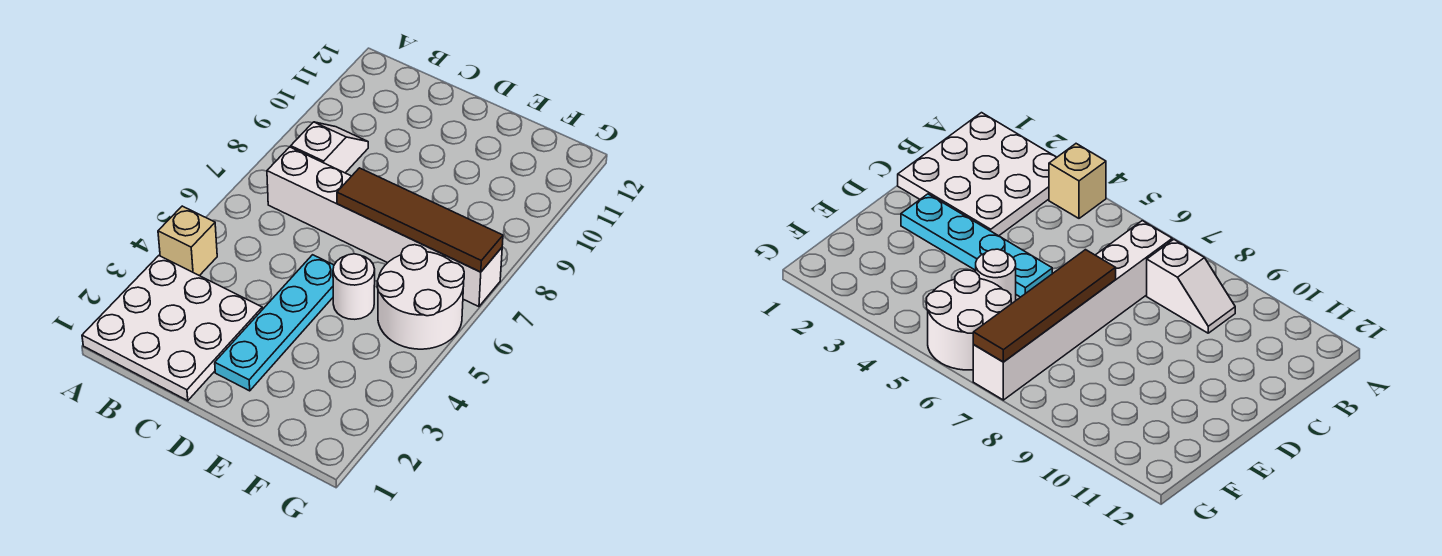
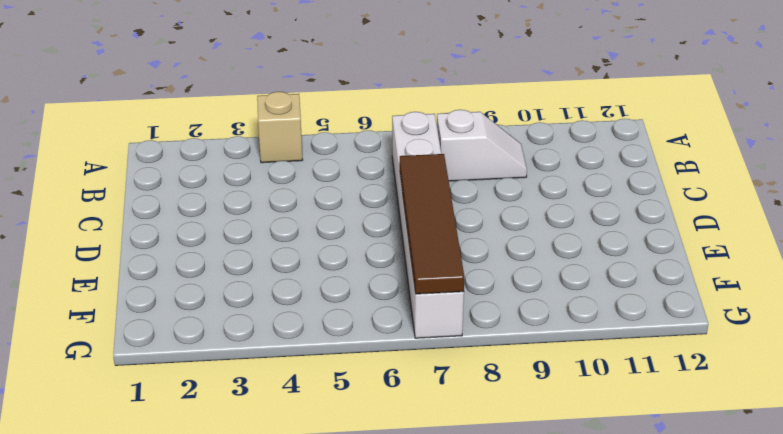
none -> white 3x3 plate [82,256,262,401]
none -> cyan 1x4 plate [215,255,334,391]

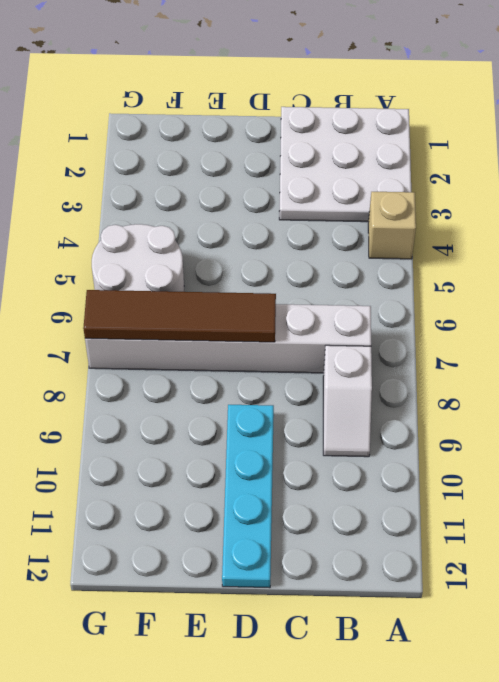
cyan 1x4 plate [222,405,274,588] -> cyan 1x4 plate moved to [215,255,334,391]
none -> white 1x1 round brick [333,254,375,319]

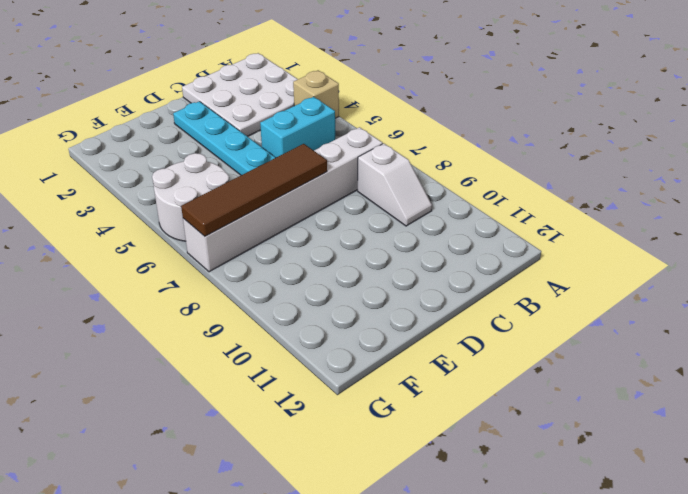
cyan 1x2 brick [260,97,335,157] -> none
none -> white 1x1 round brick [333,254,375,319]

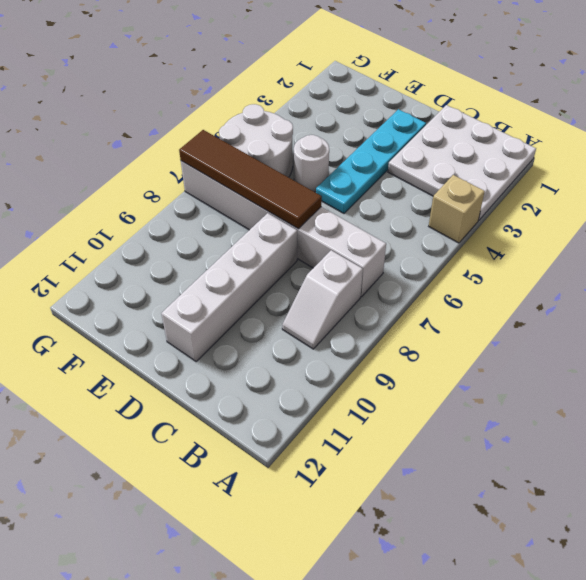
white 1x4 brick [161,213,297,361] -> none

